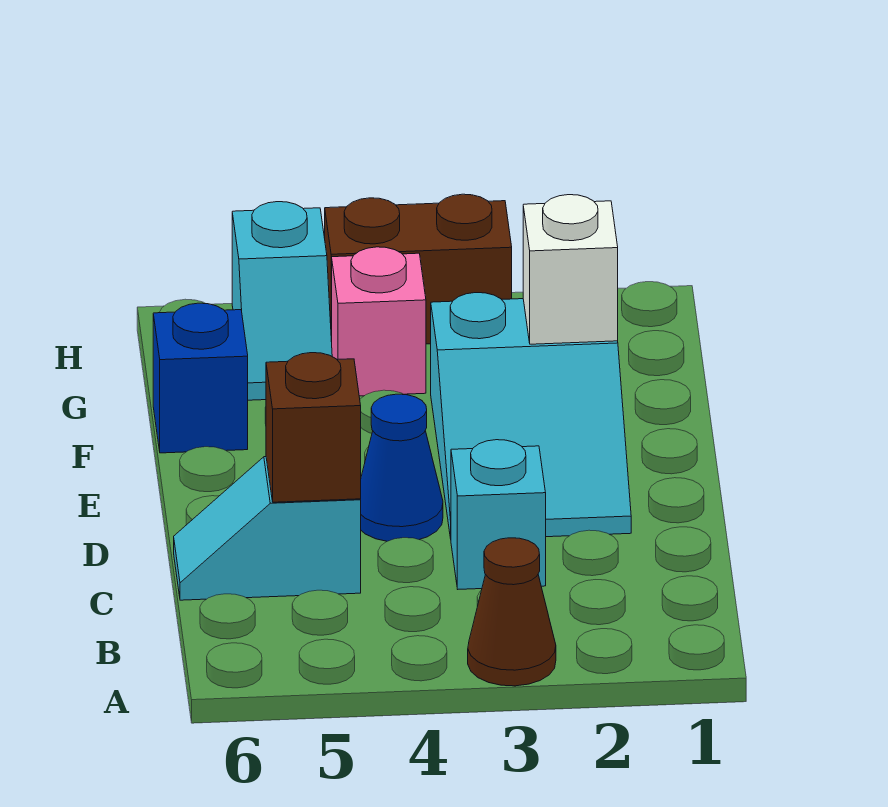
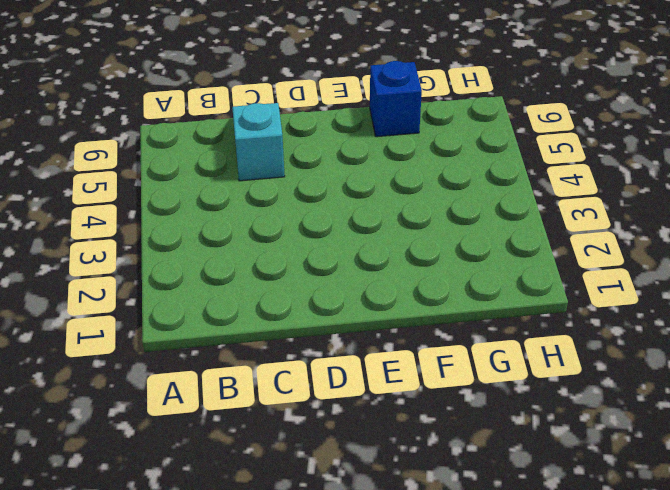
none -> brown 1x1 cone [468,538,556,686]
none -> cyan 1x1 brick [451,440,546,589]

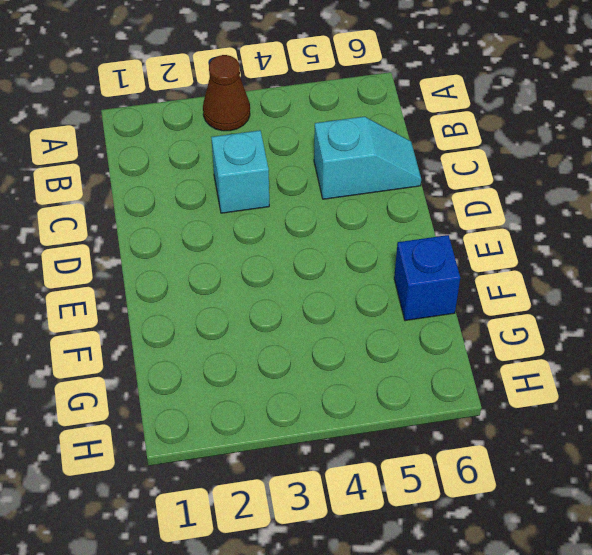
none -> cyan 2x3 slope [431,293,631,538]
none -> blue 1x1 cone [361,394,443,541]

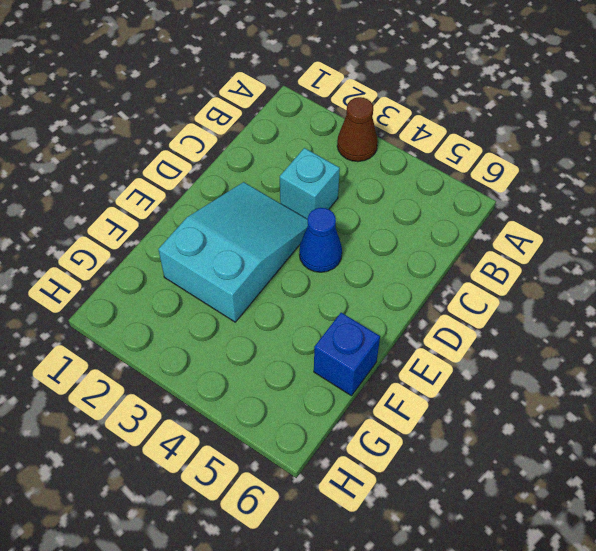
none -> cyan 1x2 slope [174,457,361,600]
none -> pink 1x1 brick [332,247,426,396]

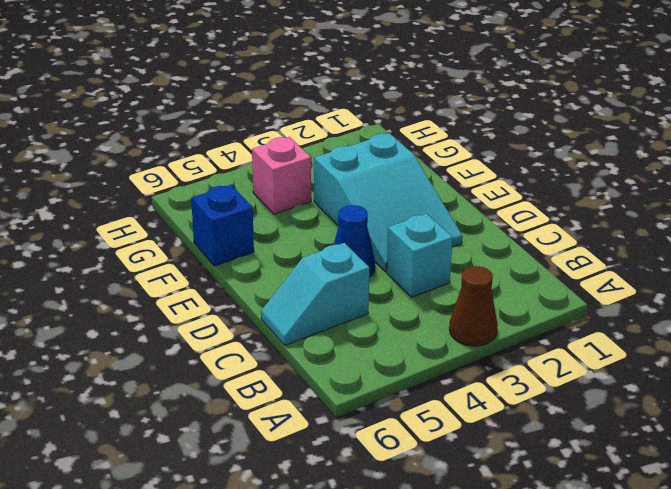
none -> cyan 1x2 slope [232,202,332,400]
none -> brown 1x2 brick [325,194,512,344]

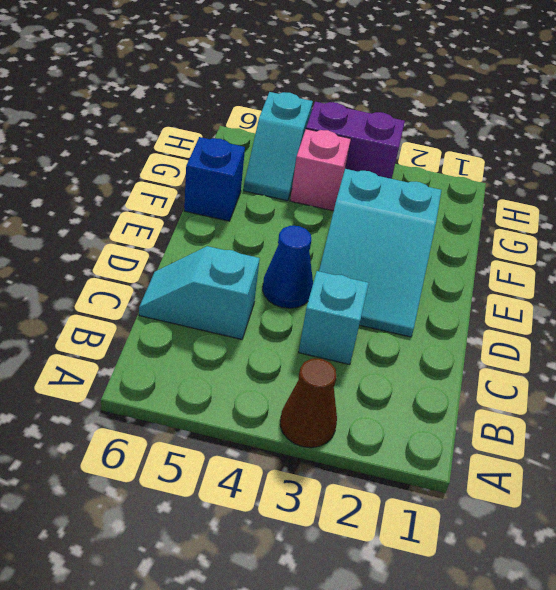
purple 1x2 brick [306,102,405,179] -> brown 1x2 brick [325,194,512,344]
none -> brown 1x1 brick [266,353,361,502]
none -> white 1x1 brick [523,195,618,344]

